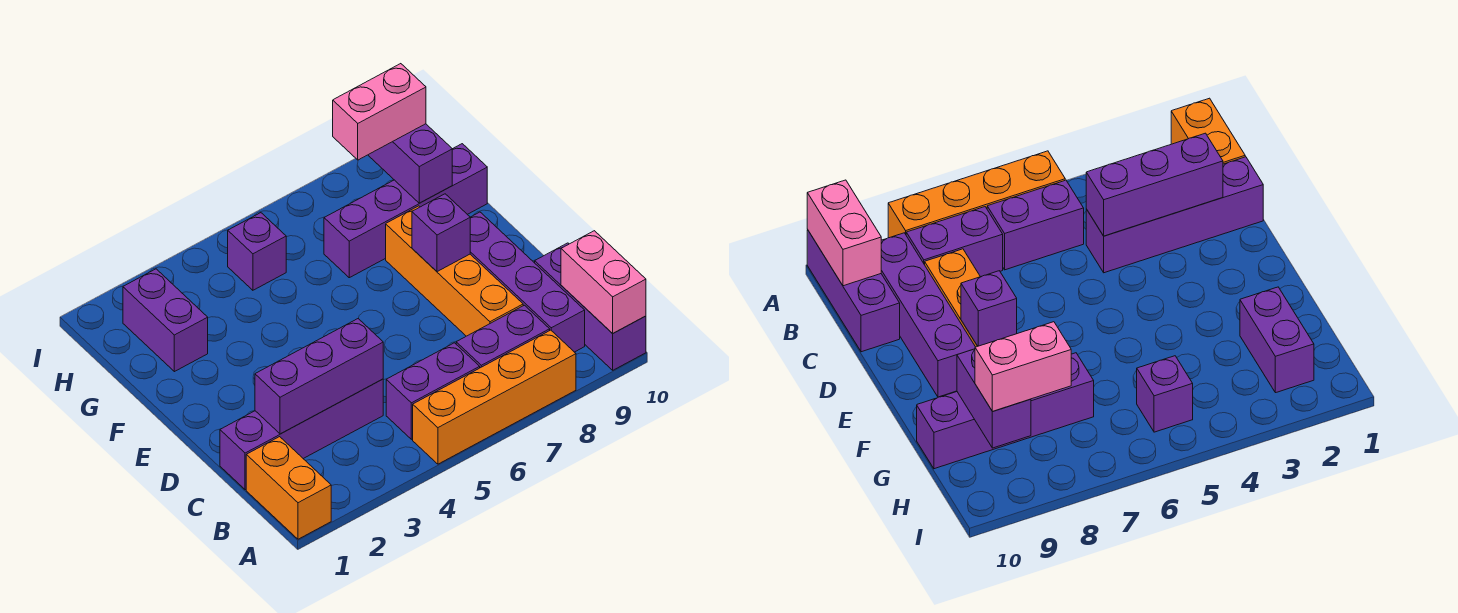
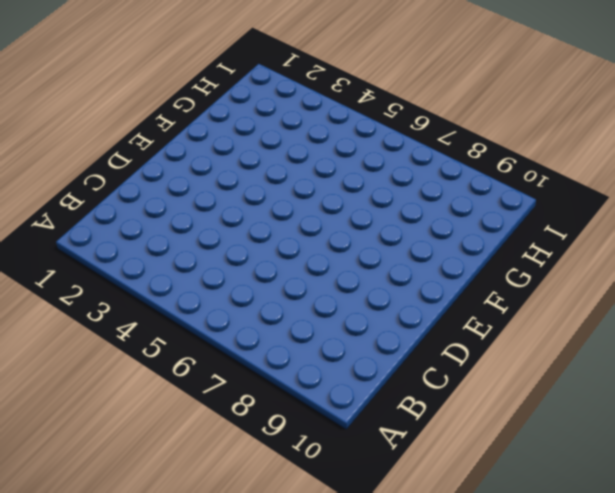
none -> orange 1x2 brick [246,437,331,539]
none -> orange 1x4 brick [413,330,576,464]
none -> purple 1x3 brick [535,243,646,370]

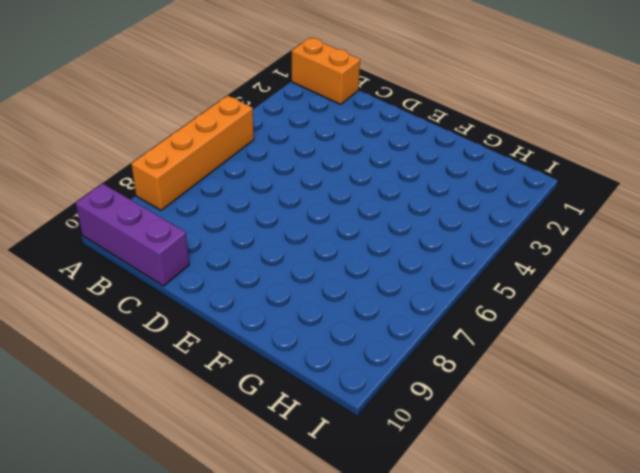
none -> purple 1x2 brick [386,343,480,439]
none -> purple 1x2 brick [456,305,550,368]
none -> purple 1x4 brick [470,212,585,352]

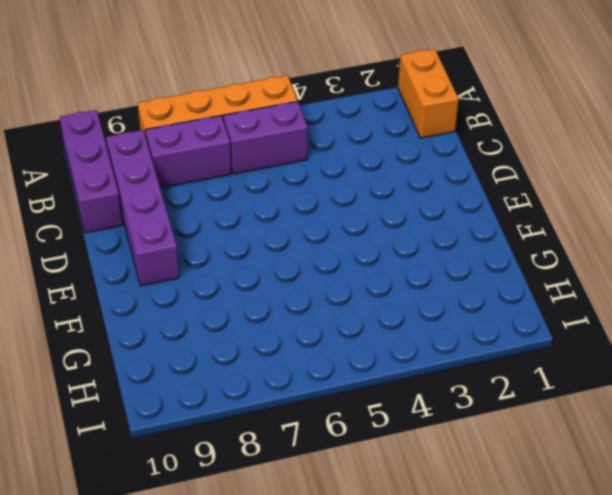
none -> purple 1x4 brick [220,379,383,490]
none -> orange 1x4 brick [386,206,523,336]
none -> purple 1x2 brick [123,269,208,372]

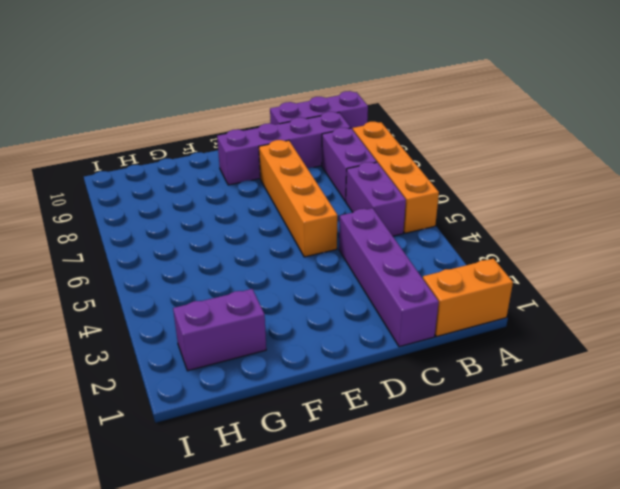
orange 1x4 brick [259,140,338,257] -> orange 1x4 brick turned to [386,206,523,336]
none -> purple 1x4 brick [324,144,487,278]
none -> purple 1x1 brick [228,213,286,290]
none -> pink 1x2 brick [561,231,646,333]

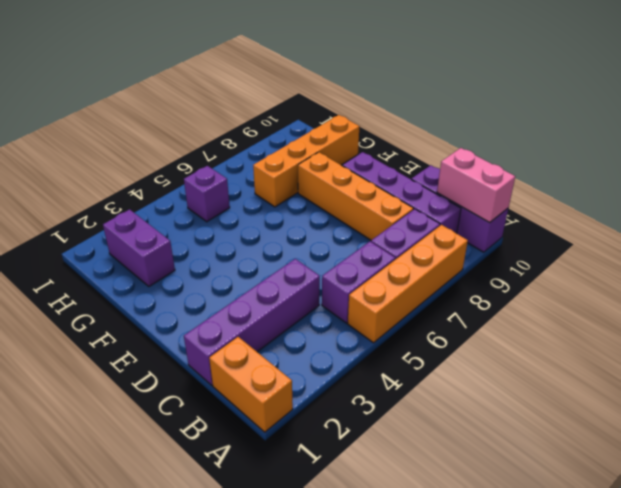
orange 1x4 brick [253,115,359,207] -> purple 1x4 brick [324,144,487,278]
none -> purple 1x3 brick [255,319,383,434]
none -> purple 1x1 brick [412,194,470,272]
none -> purple 1x2 brick [368,124,452,203]

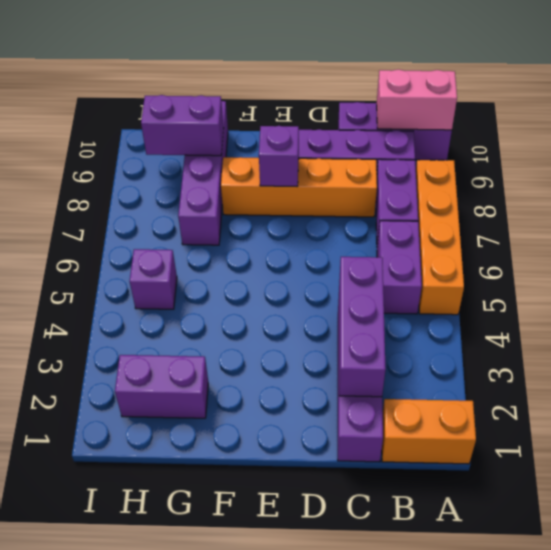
none -> pink 1x2 brick [333,64,426,160]

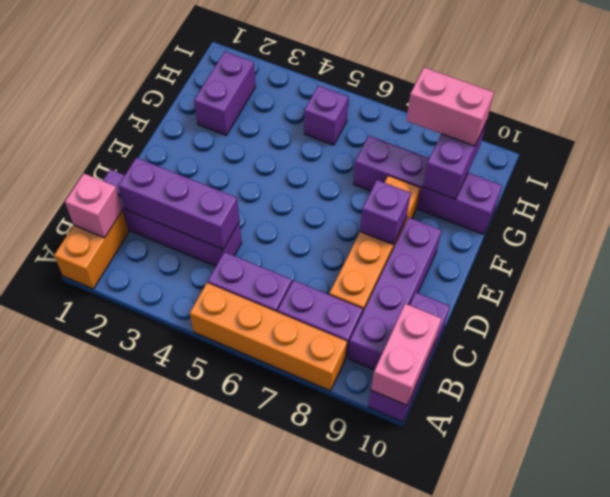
pink 1x1 brick [65,174,122,238] -> none

